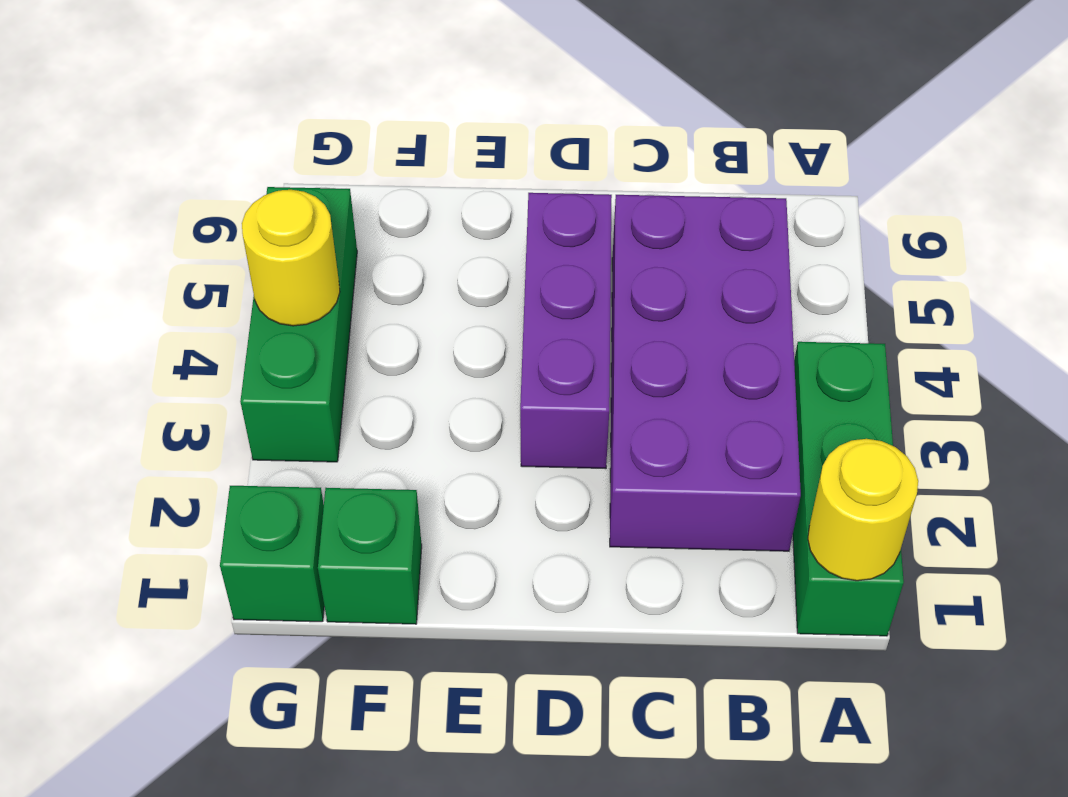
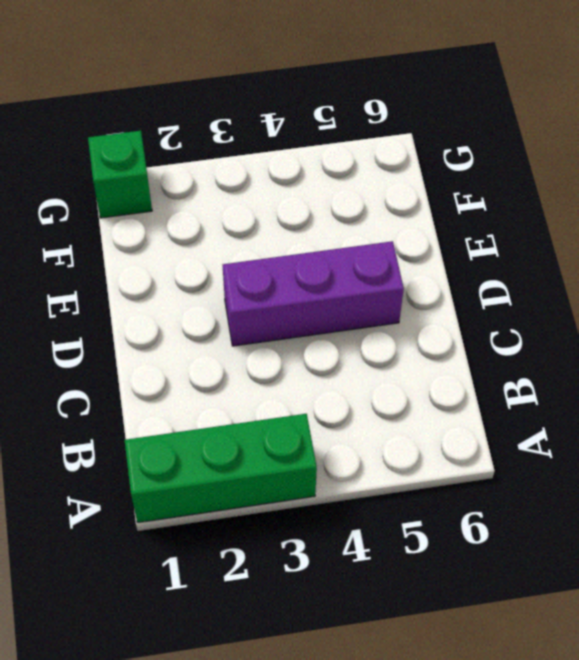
none -> purple 2x4 brick [610,195,801,551]
none -> green 1x1 brick [318,488,422,624]

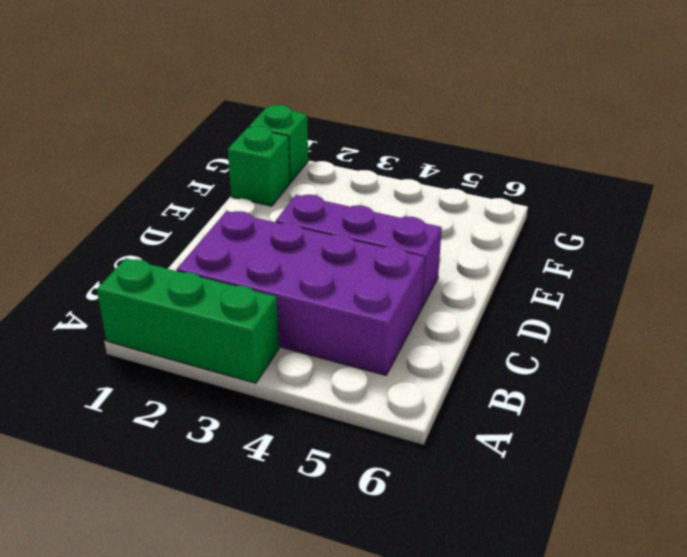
none -> green 1x3 brick [240,187,357,462]
none -> yellow 1x1 round brick [808,439,918,581]

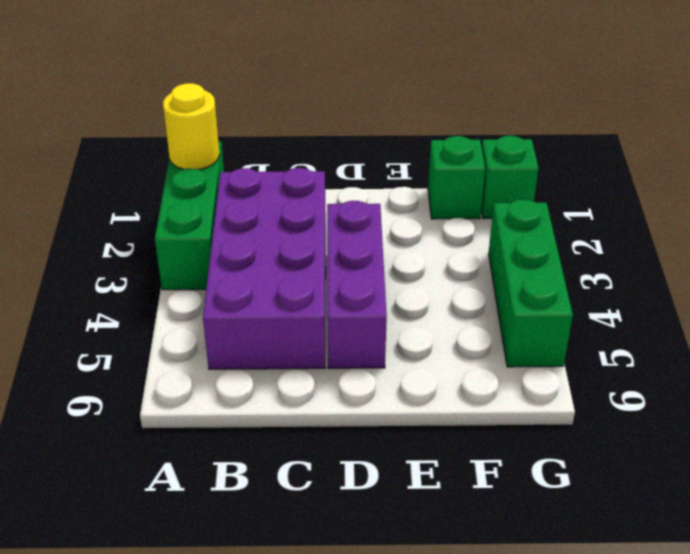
none -> yellow 1x1 round brick [242,190,340,326]

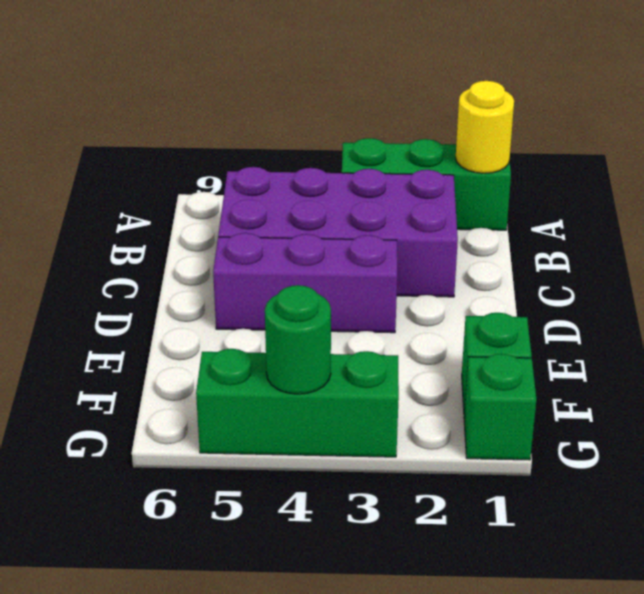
green 1x1 round brick [265,285,331,394] -> yellow 1x1 round brick [242,190,340,326]

